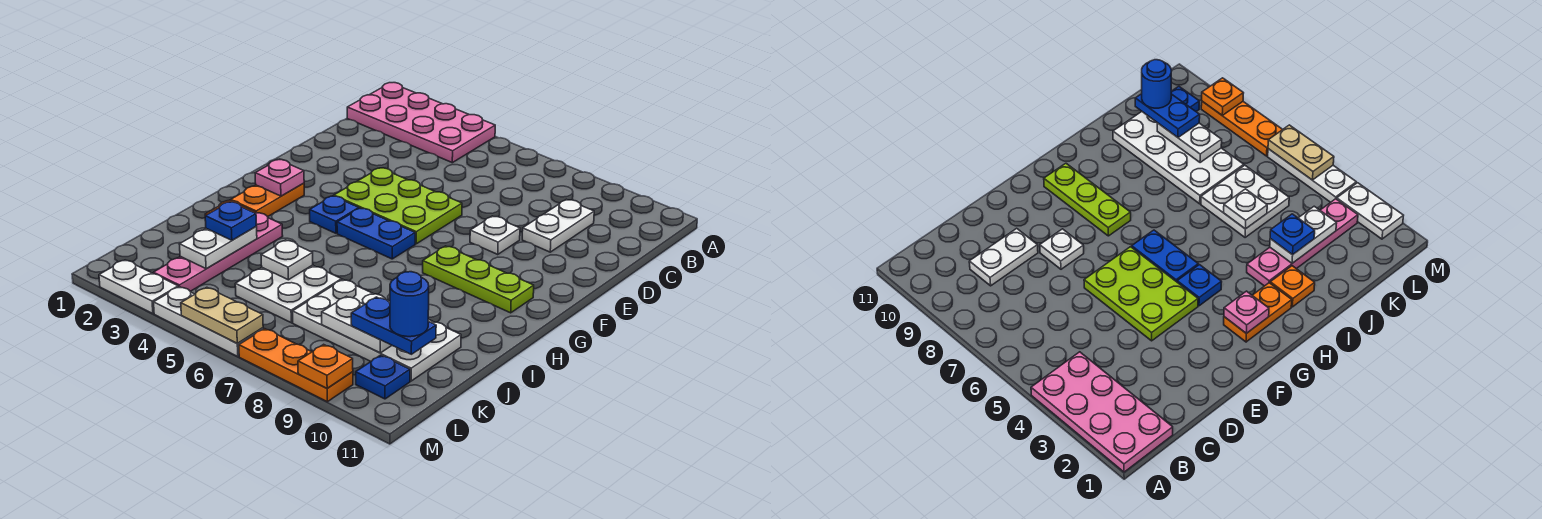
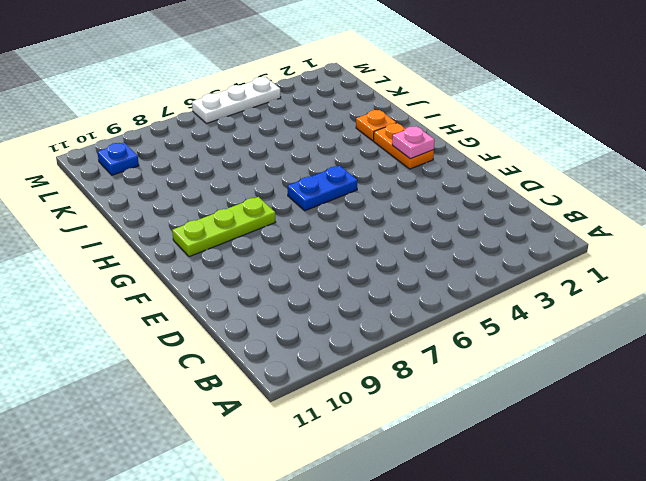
none -> pink 2x4 plate [347,83,495,163]
none -> white 1x2 plate [522,199,594,252]
none -> lime 2x3 plate [334,168,462,244]

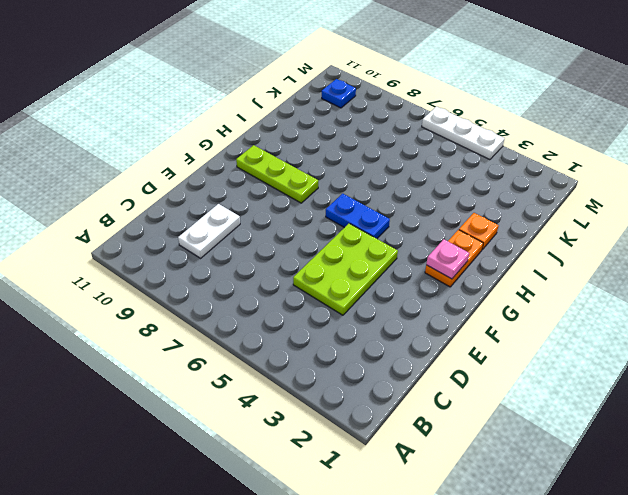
lime 2x3 plate [293,224,398,315] -> lime 2x3 plate turned to [334,168,462,244]
none -> pink 2x4 plate [347,83,495,163]
none -> white 1x1 plate [470,216,520,254]
none -> blue 1x1 plate [310,196,359,233]

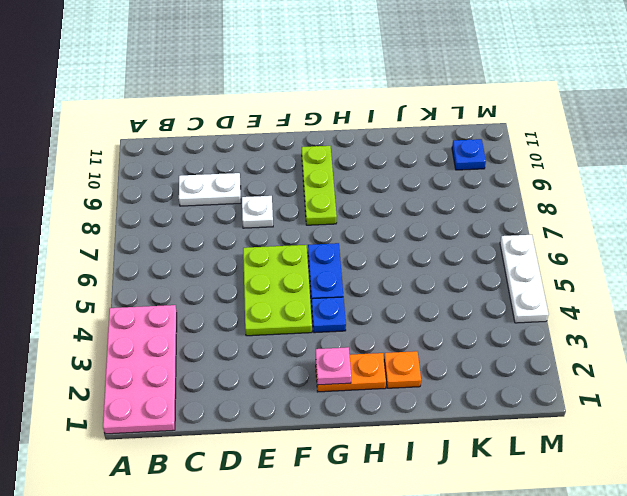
none -> pink 1x4 plate [153,212,283,291]
none -> white 2x2 plate [235,265,342,323]
none -> white 2x4 plate [293,280,461,381]

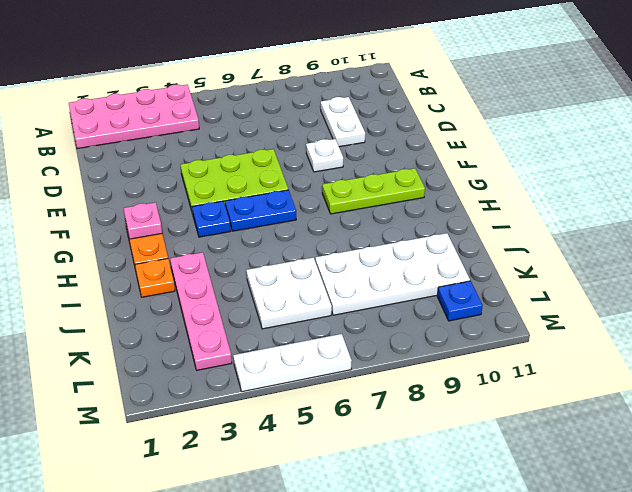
none -> white 1x2 plate [99,260,178,314]
none -> orange 1x3 plate [239,329,353,402]
none -> white 1x2 plate [179,227,257,269]

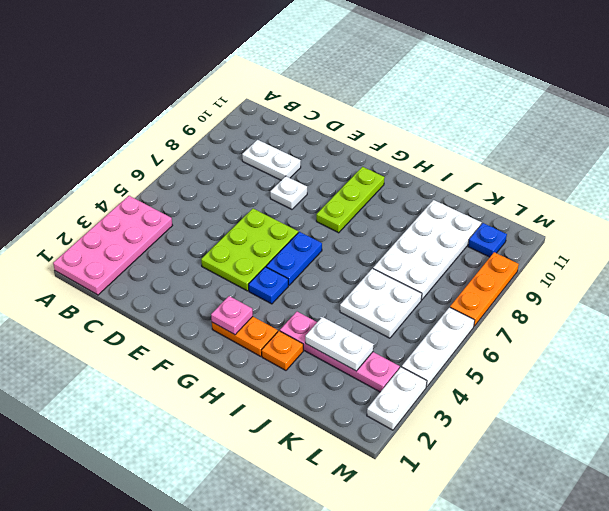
none -> white 1x1 plate [261,240,313,280]
none -> white 1x2 plate [322,296,392,353]
none -> tan 1x2 plate [181,287,263,343]

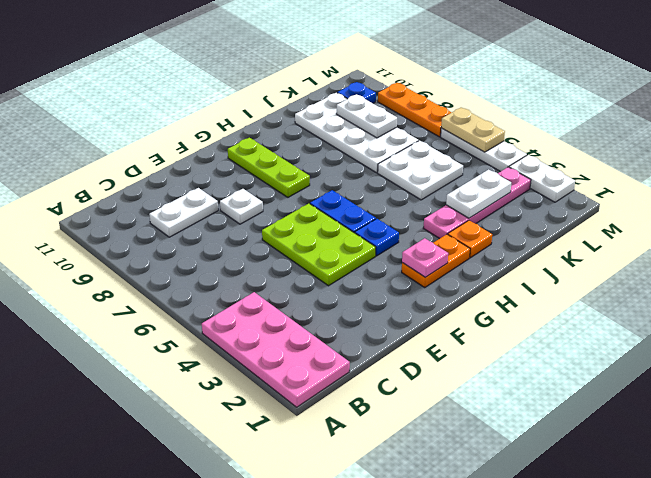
none -> white 1x1 plate [261,240,313,280]
none -> orange 1x1 plate [298,344,353,388]
none -> blue 1x1 plate [205,202,257,240]

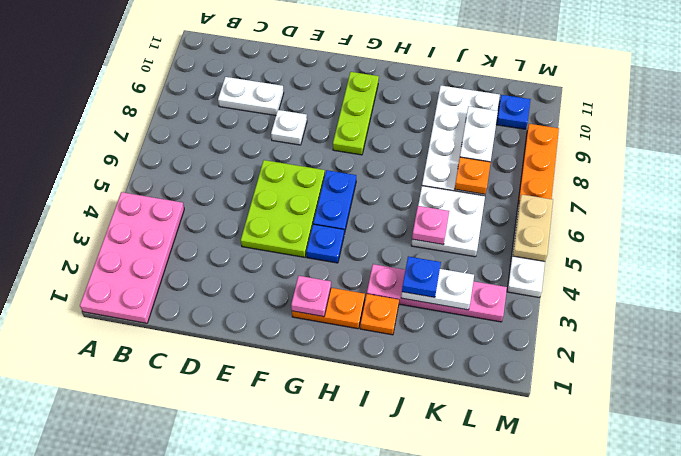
pink 1x1 plate [412,206,449,245] -> white 1x1 plate [261,240,313,280]
orange 1x1 plate [455,157,491,194] -> orange 1x1 plate moved to [298,344,353,388]
none -> white 1x2 plate [99,260,178,314]
none -> blue 1x2 plate [351,297,436,354]
none -> blue 1x1 round brick [390,272,429,337]

